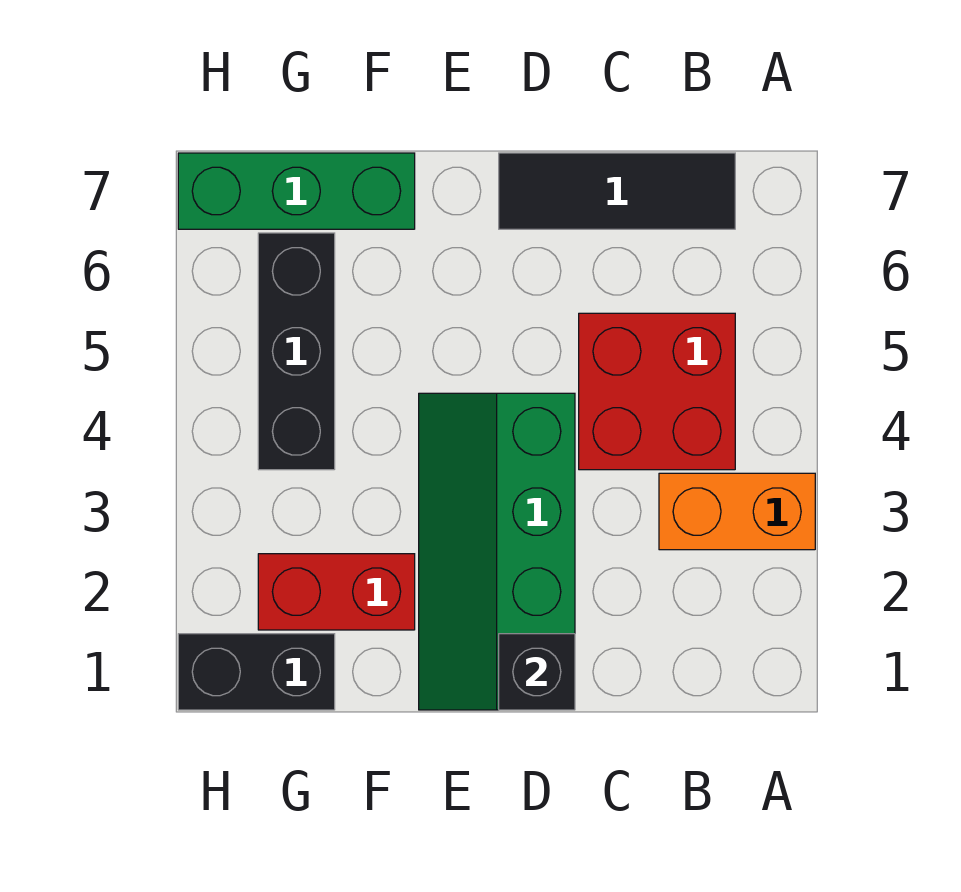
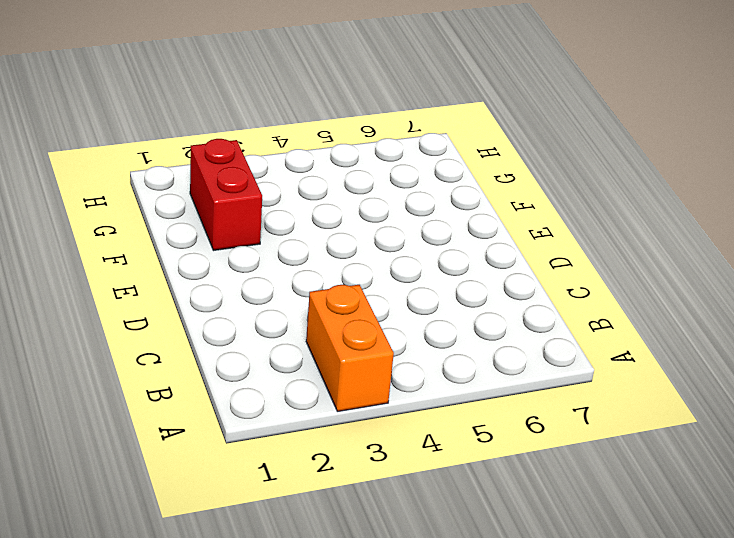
none -> red 2x2 brick [579,313,735,470]
none -> black 1x3 tile [499,153,735,229]

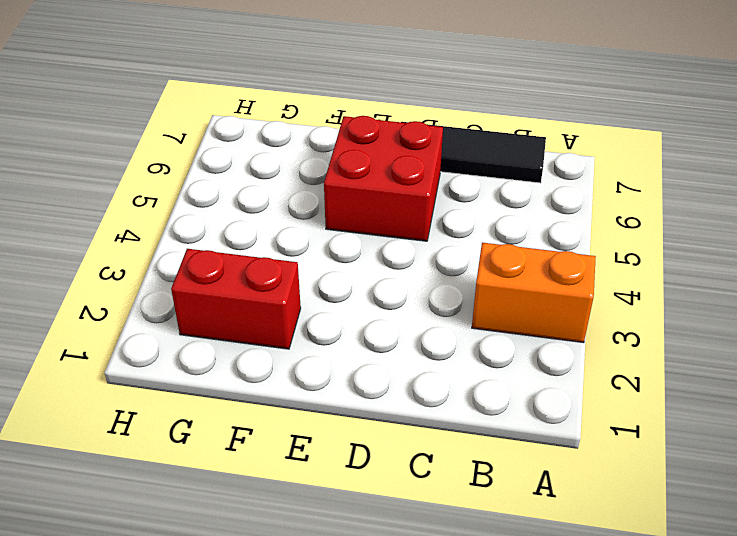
red 2x2 brick [324,116,443,241] -> red 2x2 brick moved to [579,313,735,470]
none -> green 2x4 slope [419,393,575,710]
none -> green 1x3 brick [178,153,415,229]

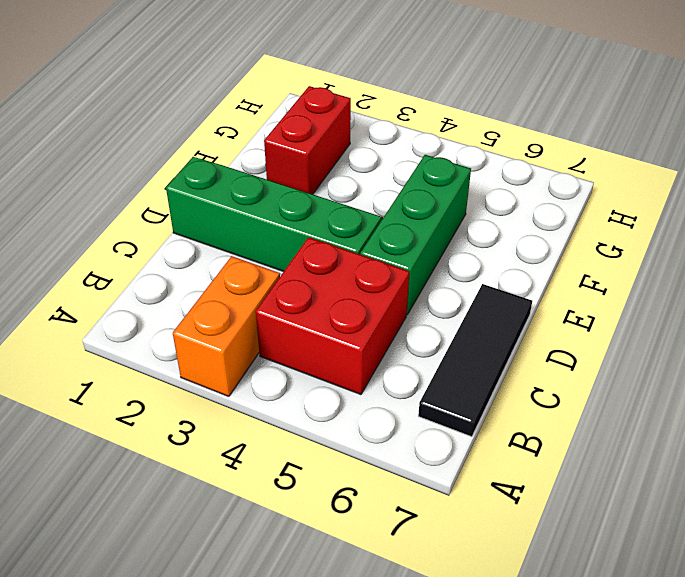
green 1x3 brick [360,155,471,315] -> green 1x3 brick moved to [178,153,415,229]
none -> black 1x2 brick [178,634,335,710]
none -> black 1x3 brick [258,233,335,470]

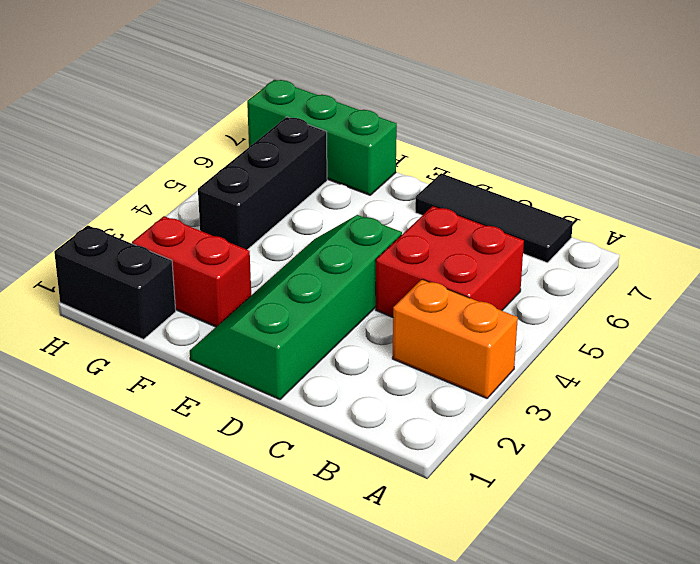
none -> black 1x1 brick [499,634,575,710]

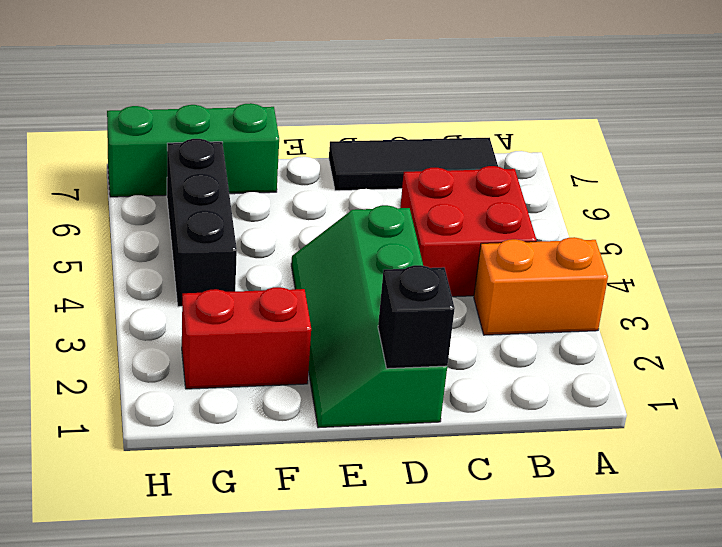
none -> black 1x2 brick [178,634,335,710]

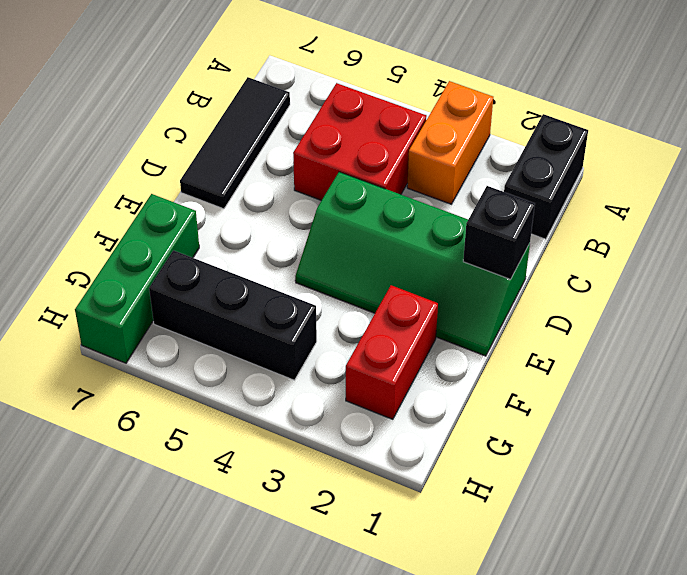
black 1x2 brick [504,114,588,239] -> black 1x2 brick moved to [178,634,335,710]

